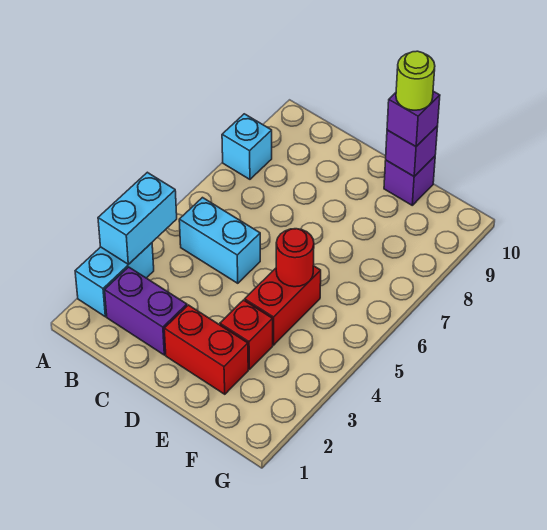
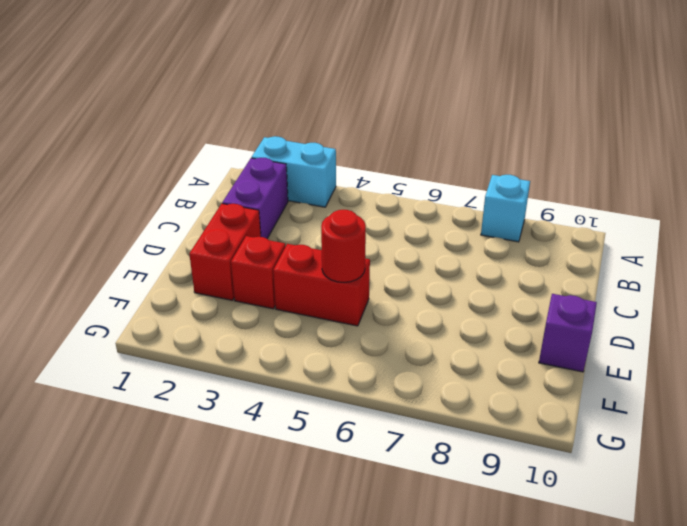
none -> cyan 1x2 brick [179,198,260,283]
none -> cyan 1x2 brick [98,172,177,264]
none -> purple 1x1 brick [386,126,438,176]

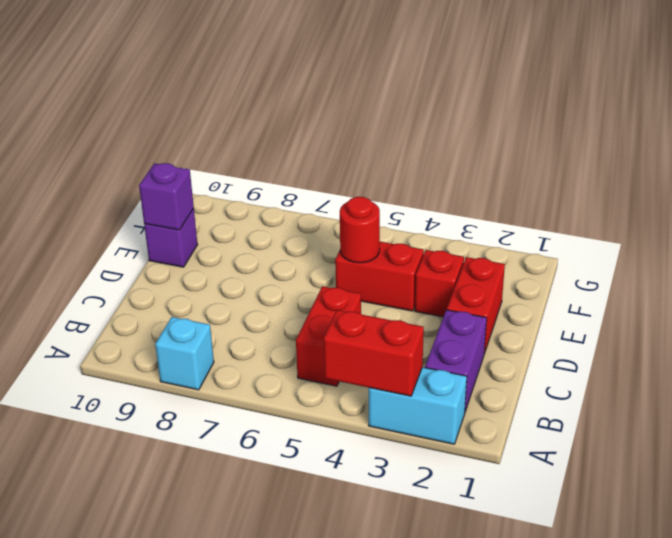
red 1x2 brick [324,310,424,396] -> cyan 1x2 brick [98,172,177,264]
red 1x2 brick [296,286,361,386] -> cyan 1x2 brick [179,198,260,283]
none -> purple 1x1 brick [387,91,440,146]
none -> lime 1x1 round brick [396,51,435,110]

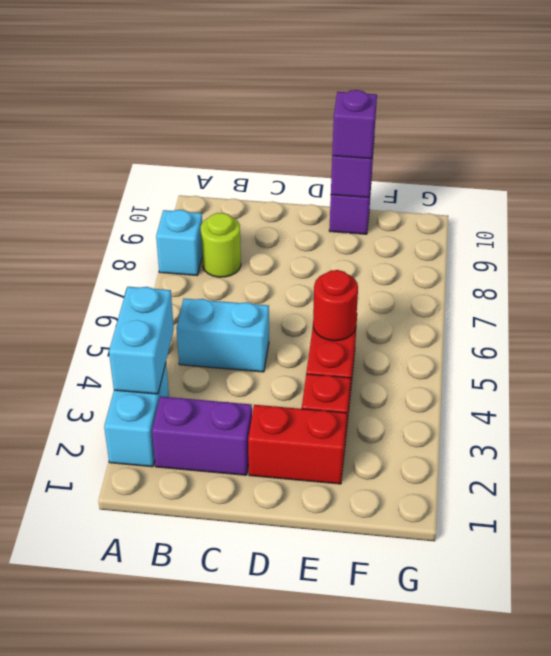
lime 1x1 round brick [201,213,241,277] -> lime 1x1 round brick moved to [396,51,435,110]

